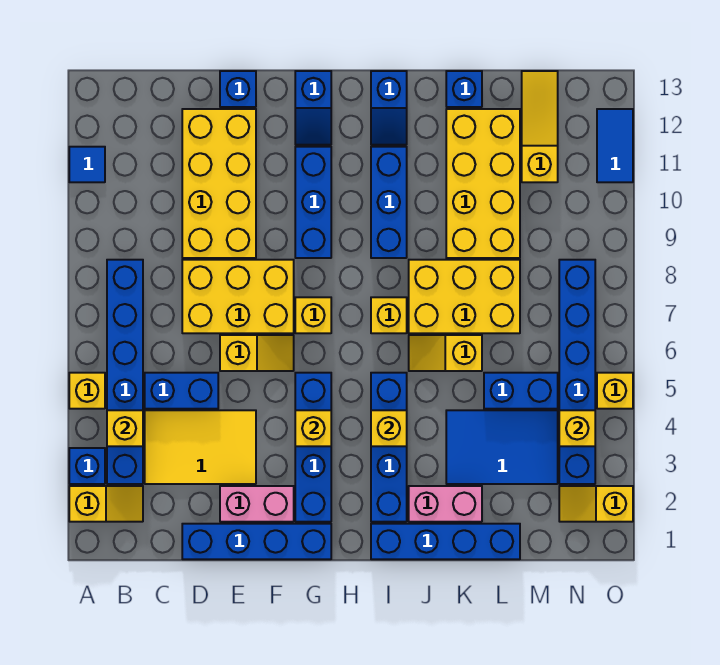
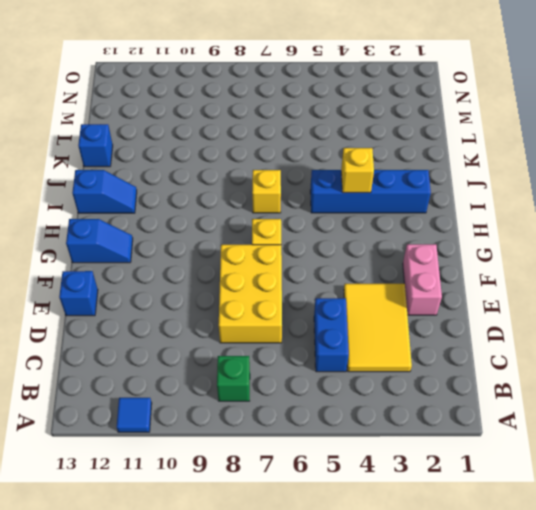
green 1x1 brick [217,356,250,401] -> blue 1x6 brick [107,260,143,484]
none -> yellow 1x2 slope [69,486,143,522]
none -> blue 1x1 brick [69,448,105,484]
none -> yellow 1x1 brick [69,373,105,409]
none -> blue 1x4 brick [182,524,331,559]

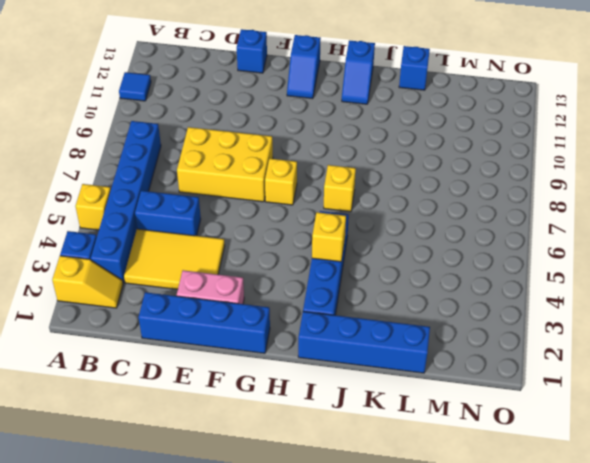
none -> yellow 2x4 brick [182,109,256,258]
none -> yellow 1x2 slope [220,335,294,371]
none -> blue 1x4 brick [295,373,331,522]
none -> blue 1x3 brick [295,147,331,258]

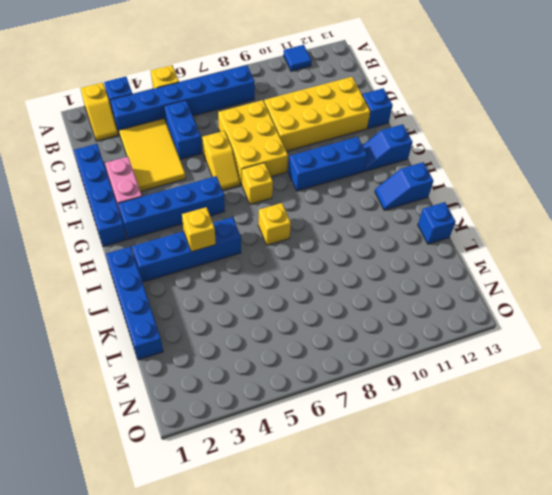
none -> blue 1x3 brick [371,147,407,258]
none -> pink 1x2 brick [409,486,482,522]
none -> yellow 1x2 slope [409,335,482,371]
none -> yellow 2x3 brick [409,260,520,333]

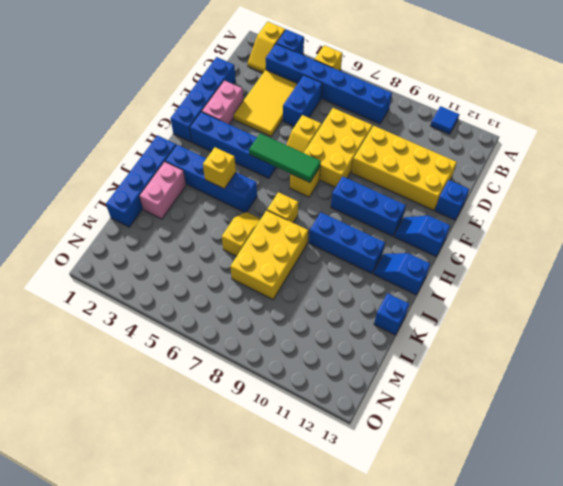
green 1x3 tile [249,133,321,183] -> none
none -> blue 2x3 tile [446,410,558,484]
none -> yellow 2x4 brick [446,109,520,258]
none -> blue 1x2 brick [484,373,558,409]
none -> yellow 1x3 slope [522,71,558,182]

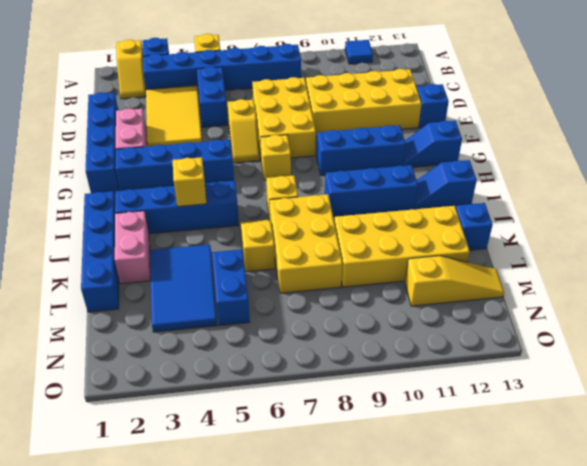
none -> yellow 1x2 slope [559,486,633,522]
none -> blue 1x6 brick [559,260,595,484]
none -> yellow 1x1 brick [597,373,633,409]
none -> blue 1x2 tile [597,109,633,182]

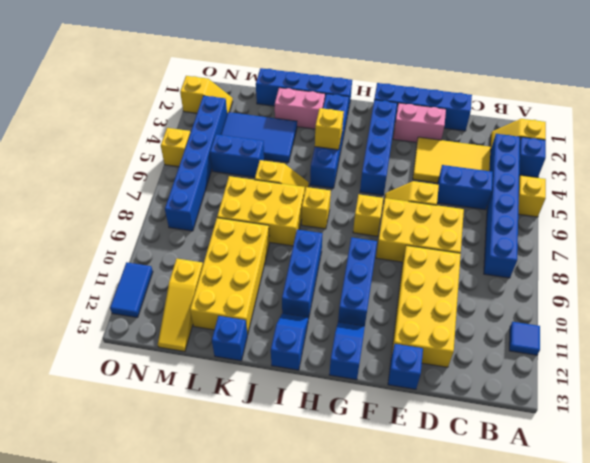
none -> yellow 1x1 brick [107,410,143,446]
none -> yellow 1x1 brick [295,410,331,446]
none -> yellow 1x1 brick [559,410,595,446]

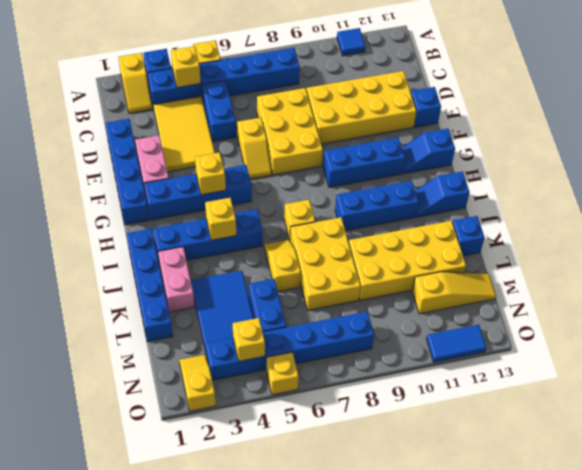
none -> yellow 1x1 brick [295,297,331,333]

